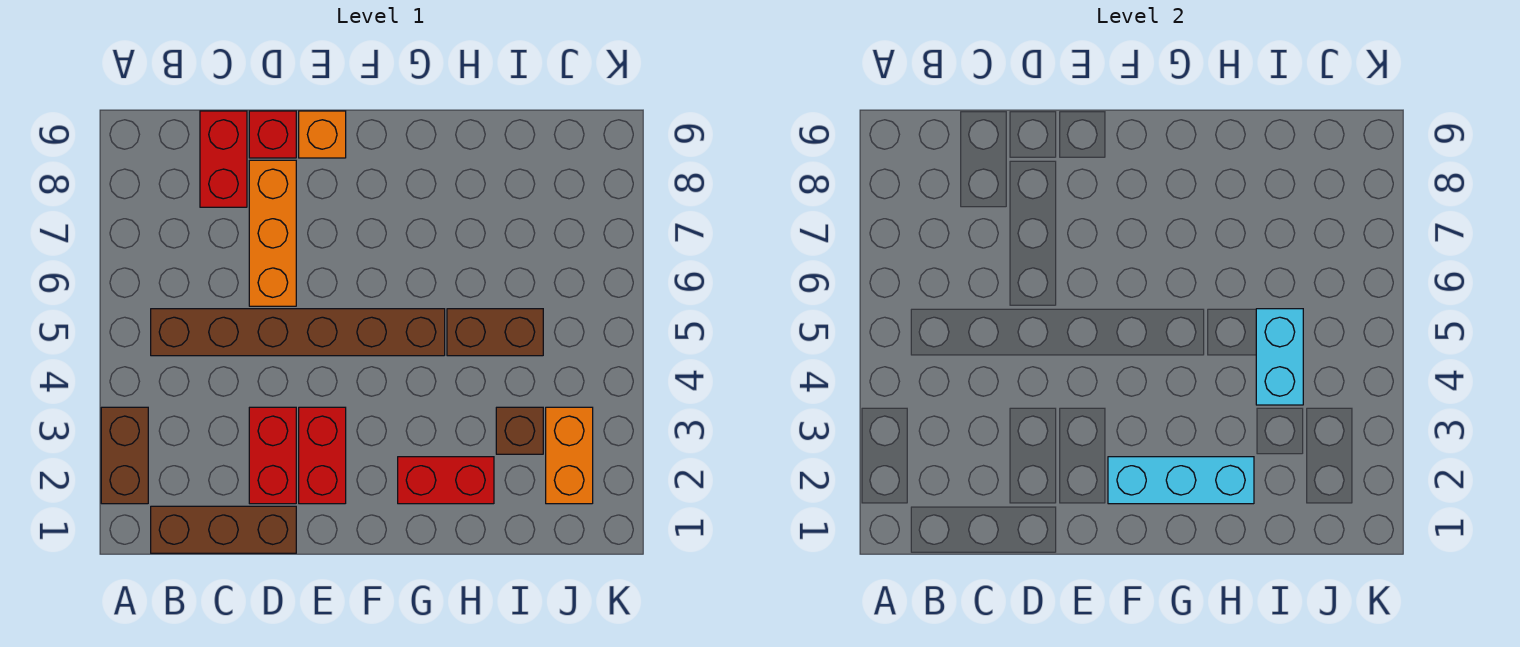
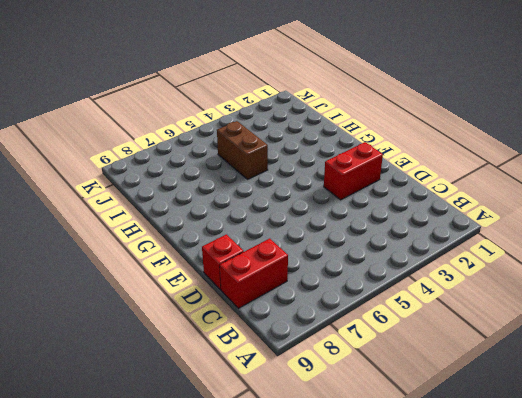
none -> brown 1x2 brick [101,407,148,504]
none -> brown 1x3 brick [151,506,296,553]
none -> brown 1x6 brick [151,309,445,356]

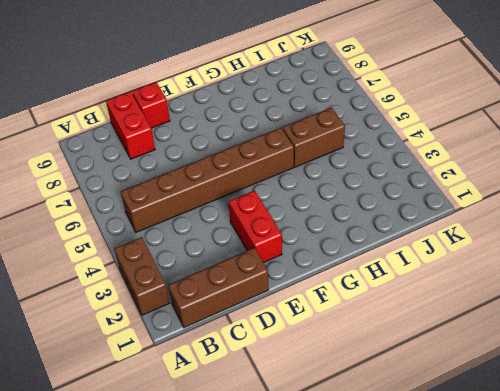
none -> red 1x2 brick [249,407,296,504]
none -> orange 1x3 brick [249,160,296,306]
none -> orange 1x1 brick [299,111,346,158]

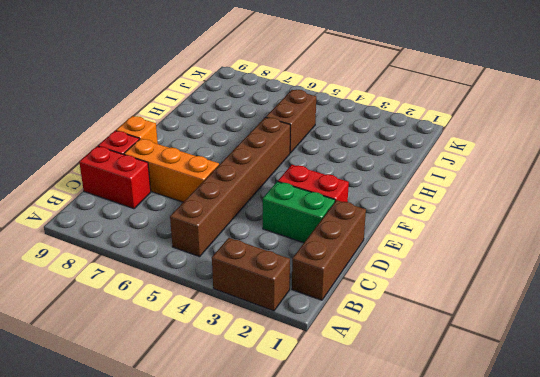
green 1x2 brick [263,181,335,243] -> red 1x2 brick [249,407,296,504]
none -> red 1x2 brick [398,457,494,504]
none -> brown 1x1 brick [496,407,543,454]
none -> orange 1x2 brick [546,407,593,504]

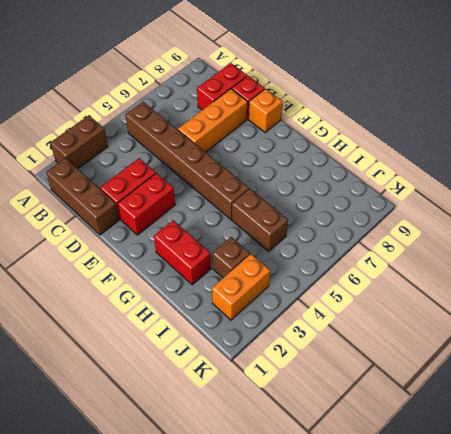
none -> cyan 1x3 brick [1108,457,1254,504]
none -> cyan 1x2 brick [1256,309,1303,405]

